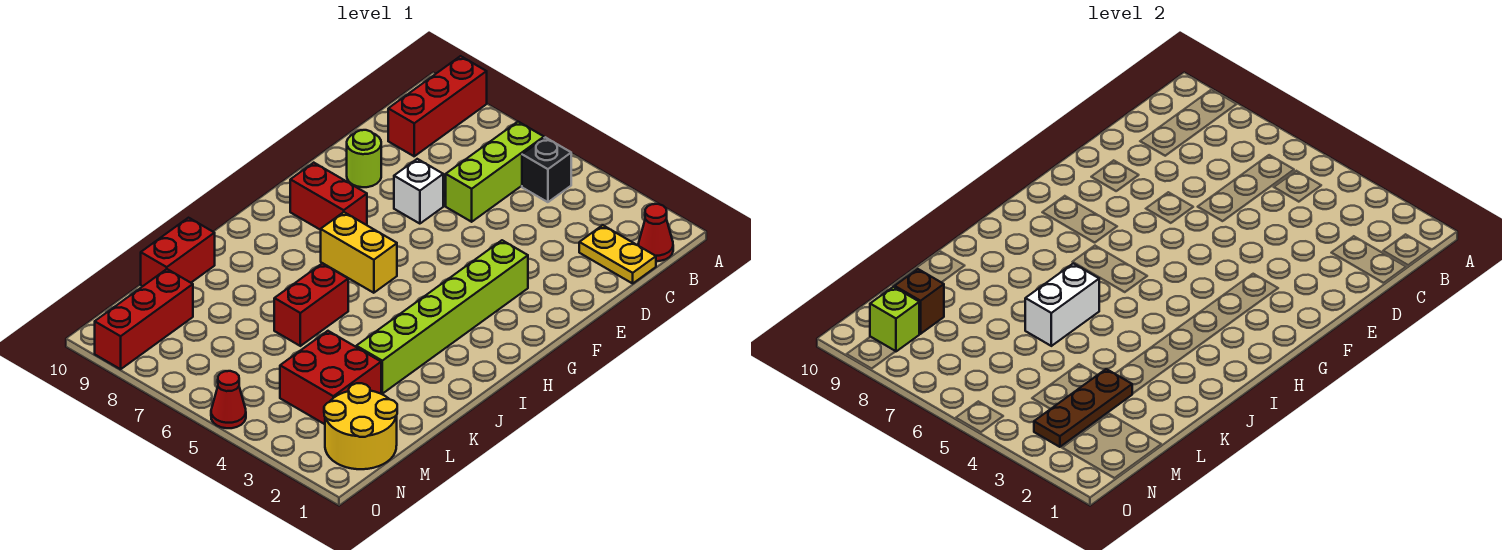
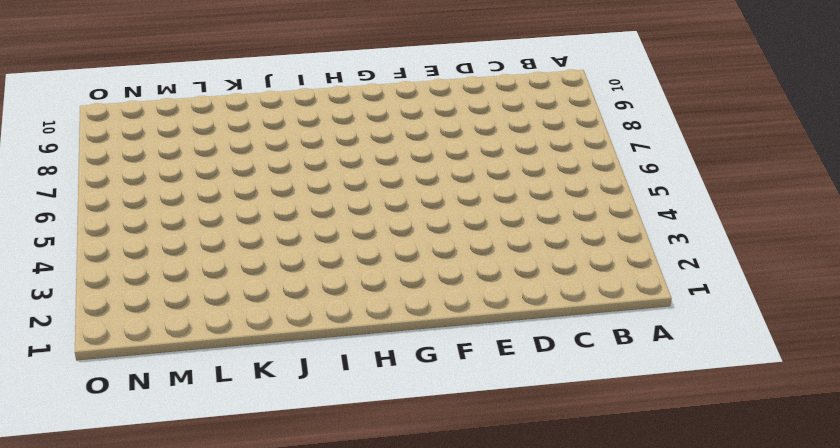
none -> red 1x3 brick [388,56,487,156]
none -> red 1x1 cone [638,204,673,261]
none -> black 1x1 brick [522,137,571,202]

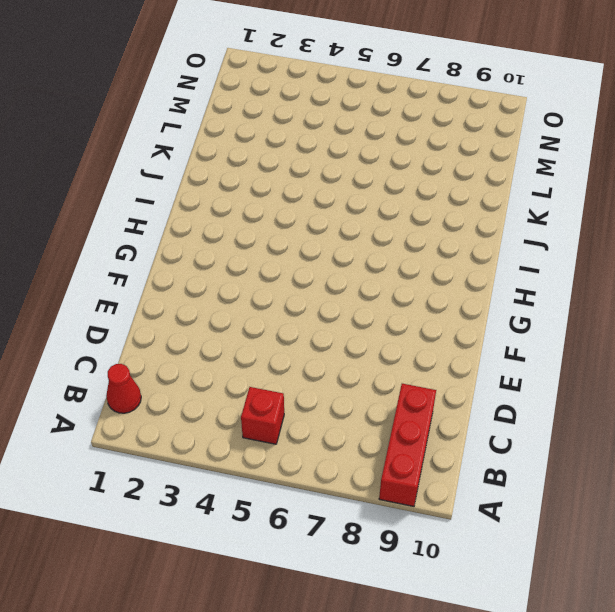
red 1x1 brick [241,387,284,444] -> black 1x1 brick [522,137,571,202]
none -> lime 1x3 brick [446,122,544,222]
none -> yellow 1x2 plate [579,225,656,283]
none -> white 1x1 brick [394,159,443,224]

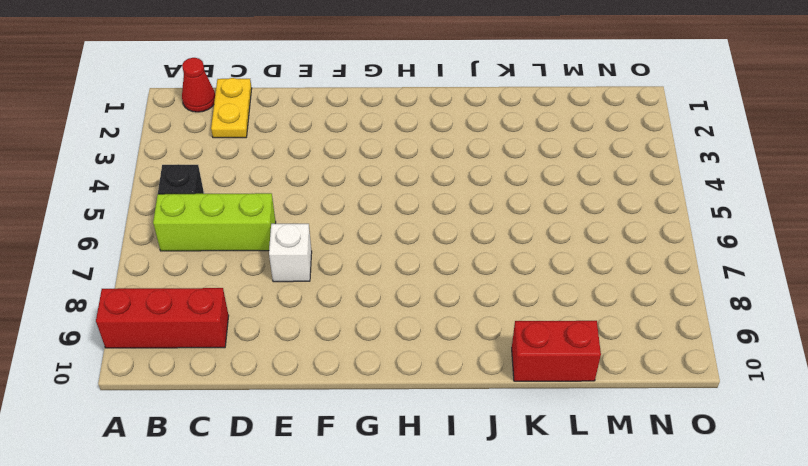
none -> lime 1x1 round brick [347,130,381,187]
none -> lime 1x6 brick [356,240,528,394]
none -> red 1x2 brick [290,163,367,230]

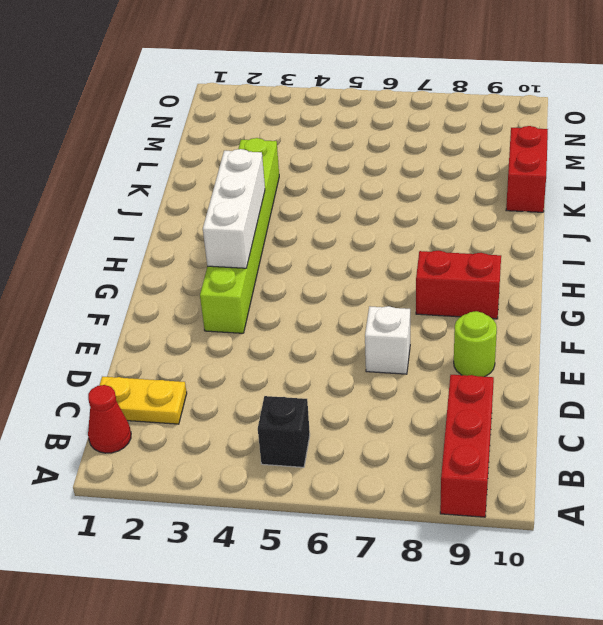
white 1x3 brick [203,149,265,268] -> none
none -> lime 1x3 brick [446,122,544,222]
none -> yellow 1x2 brick [321,212,397,293]
none -> red 1x2 brick [274,264,348,346]

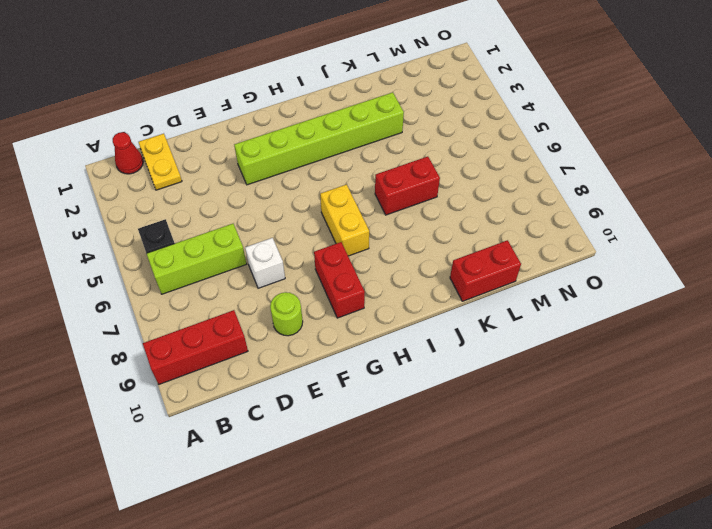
none -> red 2x2 brick [280,331,381,424]
none -> yellow 2x2 round brick [324,383,397,469]
none -> red 1x3 brick [95,269,193,369]

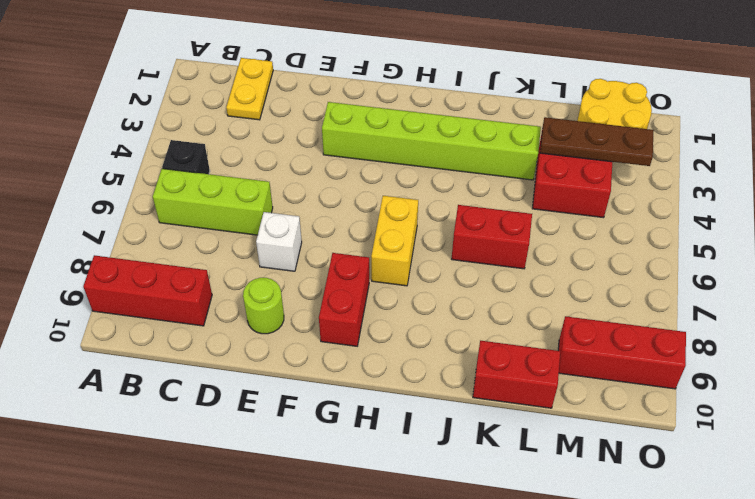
none -> red 1x1 cone [638,204,673,261]
none -> red 1x1 cone [211,371,246,428]
none -> white 1x2 brick [1025,264,1099,346]

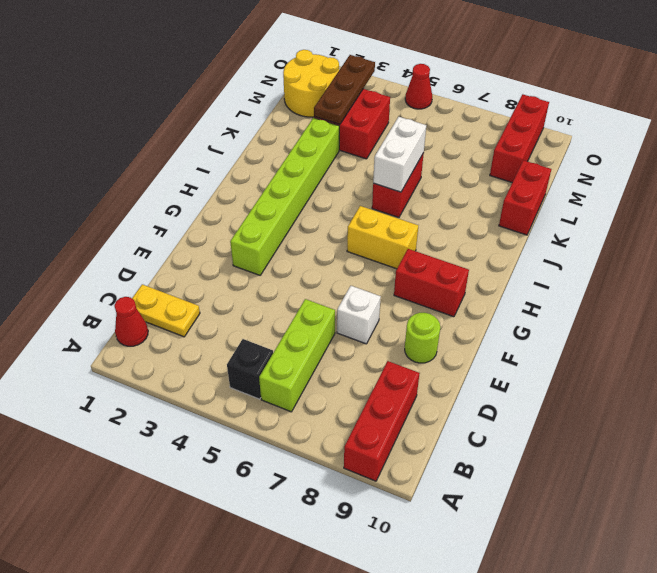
none -> brown 1x1 brick [895,269,944,334]
none -> lime 1x1 brick [870,287,919,351]

